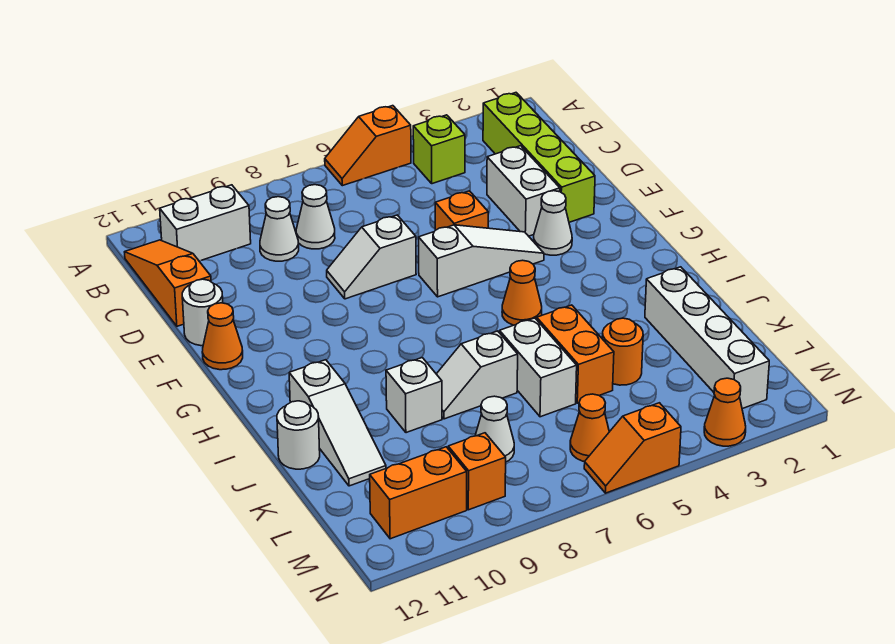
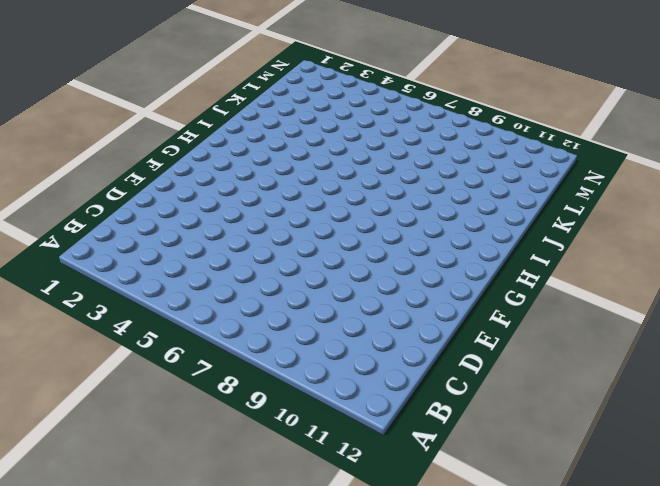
none -> orange 1x2 slope [325,106,411,186]
none -> lime 1x4 brick [483,93,595,222]
none -> lime 1x1 brick [413,115,465,184]

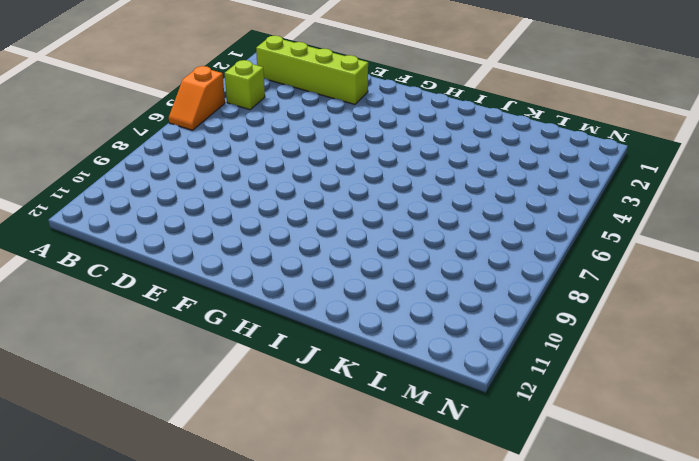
none -> white 1x2 brick [160,185,251,261]
none -> orange 1x3 slope [125,240,211,326]
none -> white 1x1 cone [296,185,335,249]

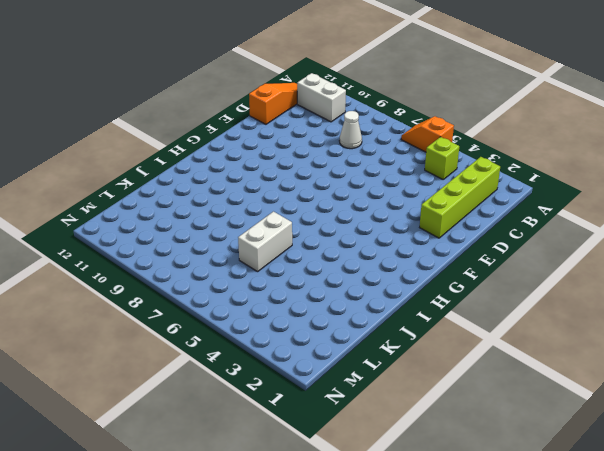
none -> white 1x1 cone [260,197,299,261]
none -> white 1x2 brick [487,146,560,236]
none -> orange 1x1 brick [435,191,488,230]

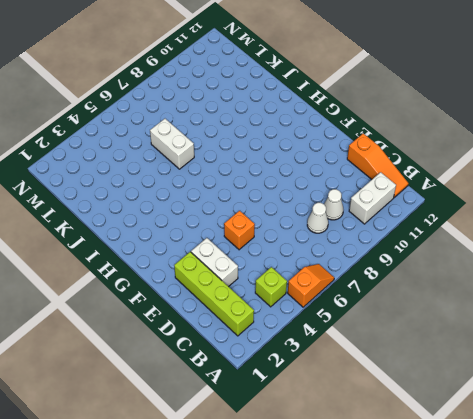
none -> white 1x2 slope [327,215,416,299]
none -> white 1x1 round brick [182,279,223,346]
none -> white 1x1 cone [534,191,572,255]

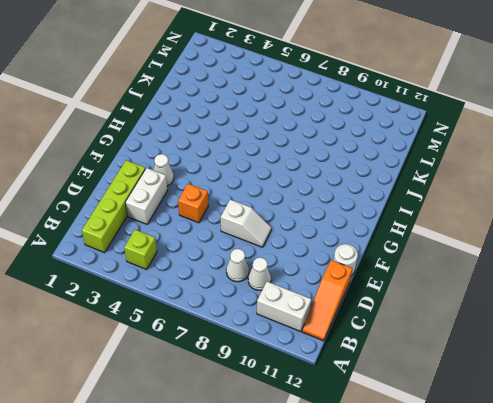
none -> orange 1x2 slope [325,106,411,186]
none -> white 1x3 slope [419,225,544,297]
none -> orange 1x1 cone [202,303,243,370]

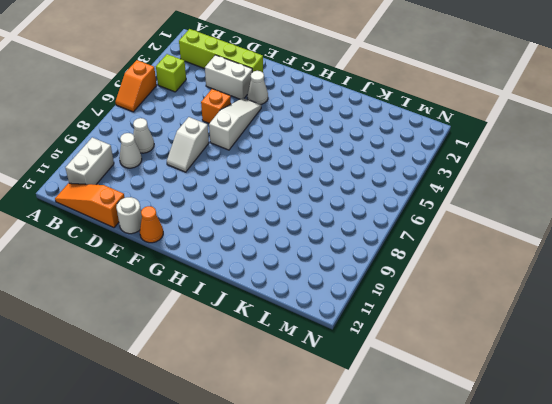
none -> orange 1x1 cone [502,260,542,325]
none -> white 1x3 slope [289,360,386,486]
none -> white 1x4 brick [645,267,769,409]

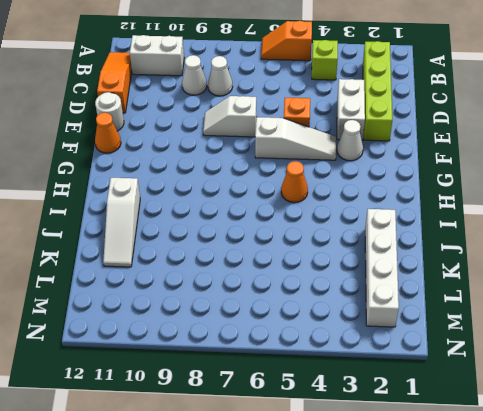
none -> orange 1x2 brick [537,305,614,403]
none -> white 1x2 brick [500,318,577,417]
none -> white 1x2 slope [437,331,518,419]

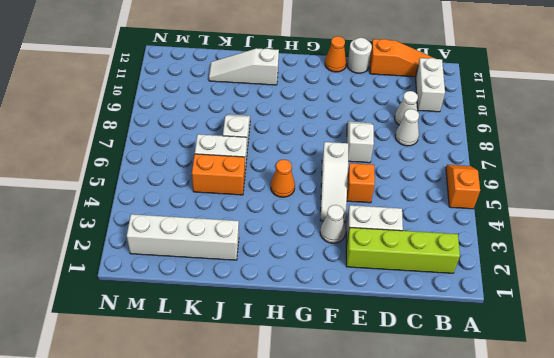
none -> lime 1x1 brick [413,115,465,184]
none -> white 1x1 brick [386,358,442,433]
none -> white 1x1 round brick [277,401,320,469]

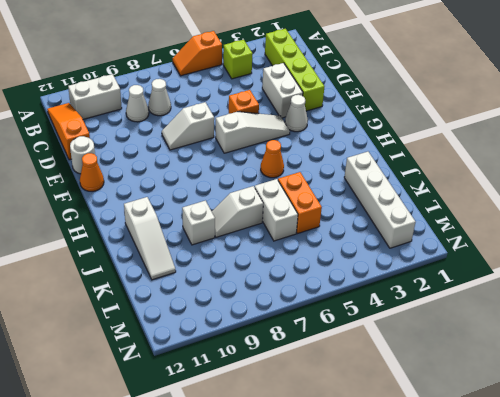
none -> white 1x1 round brick [277,401,320,469]
none -> orange 1x1 round brick [602,318,643,385]
none -> white 1x1 cone [475,396,514,462]

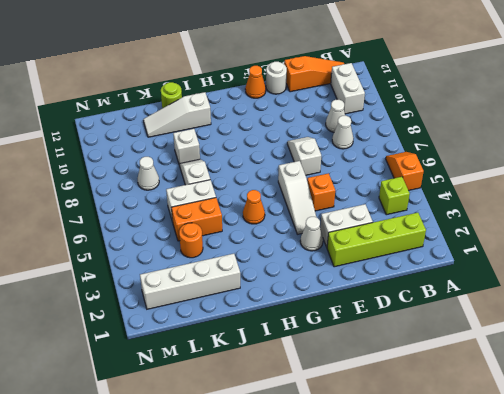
lime 1x1 round brick [161,82,182,108] -> white 1x1 round brick [277,401,320,469]
none -> orange 1x1 cone [570,394,609,462]
none -> orange 1x1 brick [448,433,506,510]
none -> orange 1x2 brick [370,447,467,539]

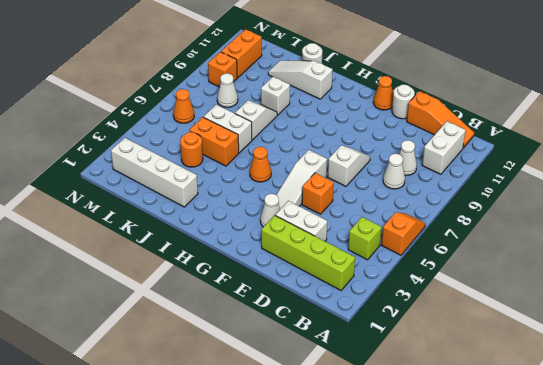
none -> orange 1x1 cone [704,378,746,446]
none -> orange 1x2 slope [584,403,681,493]

